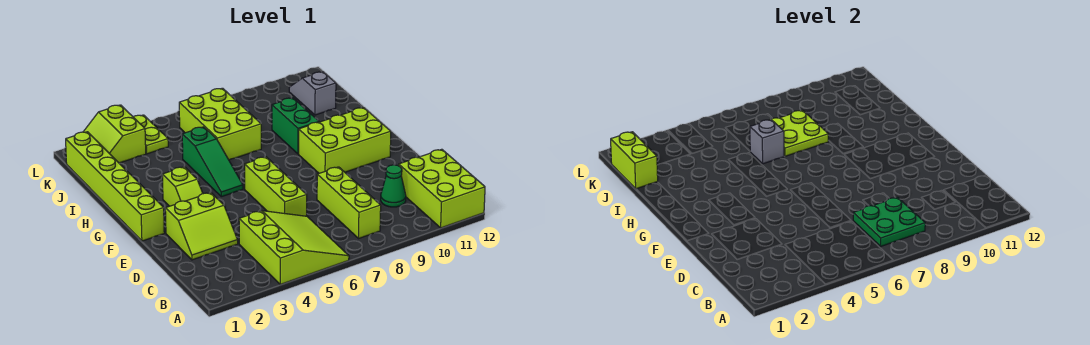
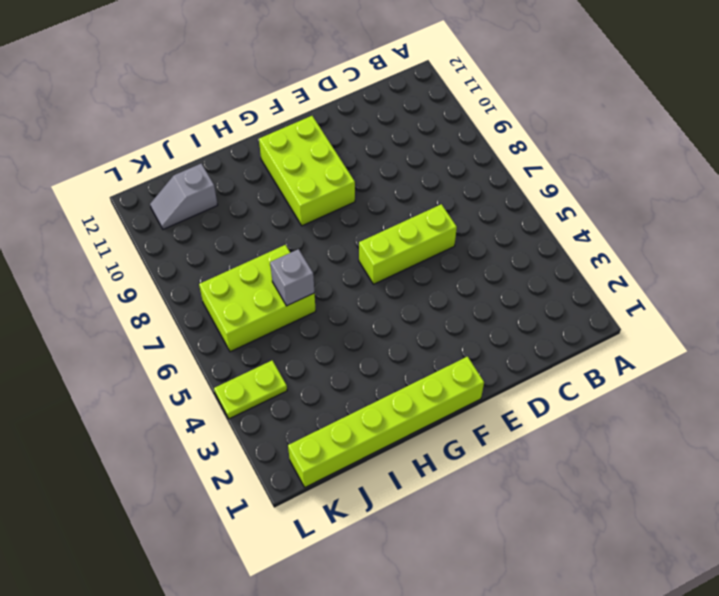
none -> lime 3x3 slope [239,211,349,284]
none -> lime 2x3 brick [399,149,485,228]
none -> lime 1x3 brick [317,167,381,239]

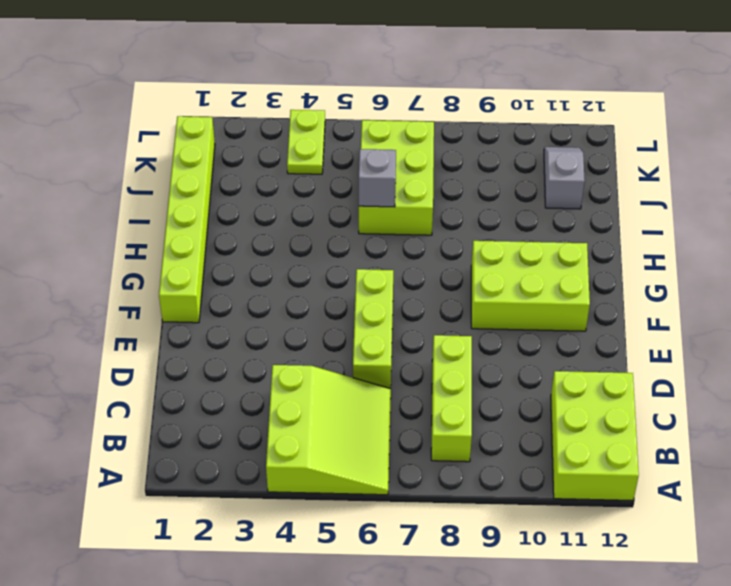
none -> green 1x1 cone [381,165,406,207]
none -> lime 2x2 slope [165,193,238,260]
none -> lime 1x2 slope [162,167,203,206]

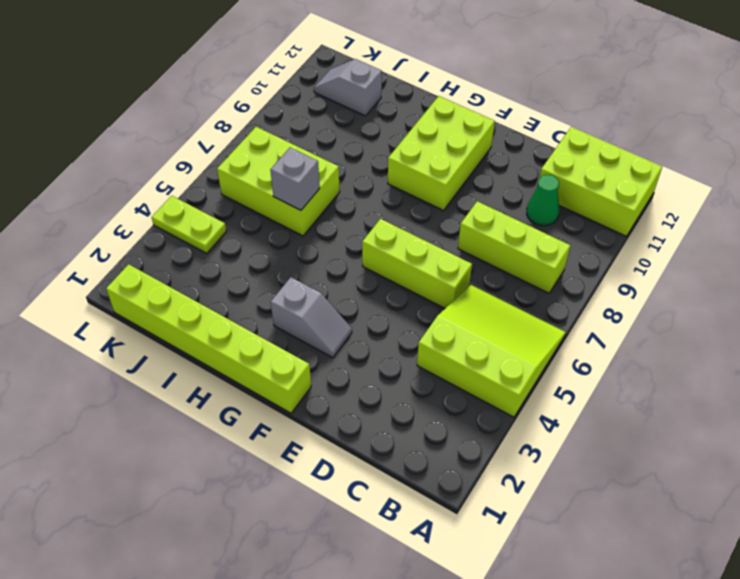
grey 1x2 slope [271,277,352,358] -> lime 1x2 slope [162,167,203,206]
none -> lime 2x2 slope [165,193,238,260]
none -> green 1x3 slope [182,127,243,197]
none -> green 1x2 brick [272,98,319,154]

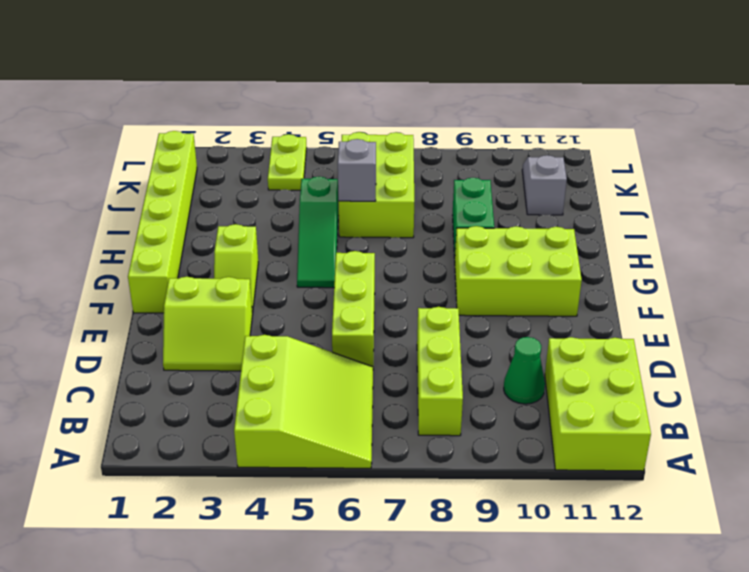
none -> lime 2x2 slope [83,105,146,163]
none -> green 2x2 plate [853,197,925,246]
none -> lime 2x2 plate [770,110,828,156]

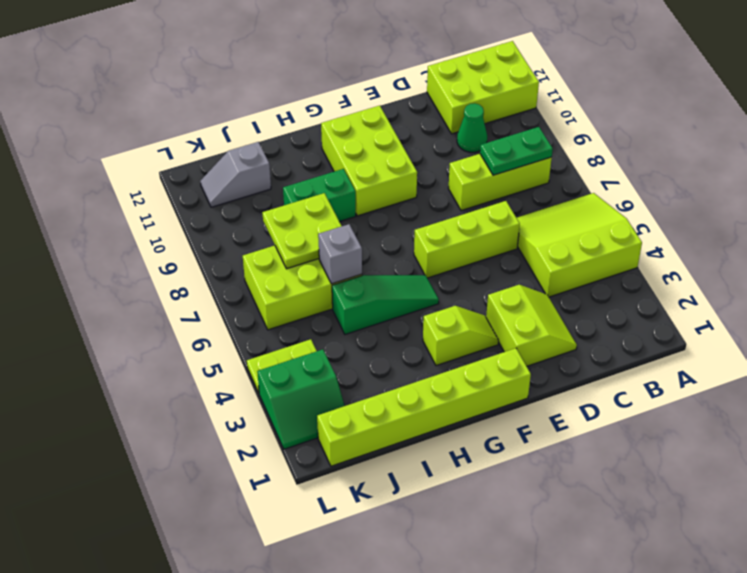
green 1x2 plate [480,127,553,175] -> green 2x2 plate [853,197,925,246]
green 2x2 slope [257,349,345,449] -> lime 2x2 slope [83,105,146,163]
none -> lime 1x2 brick [611,132,658,189]

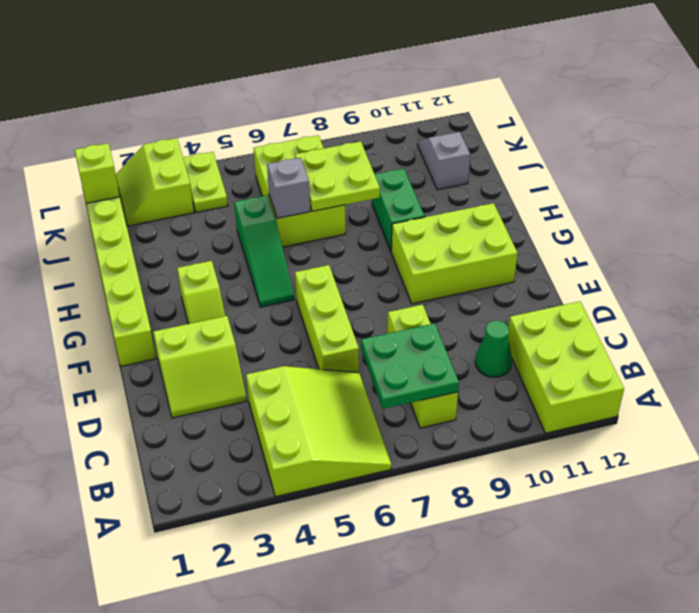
lime 1x1 brick [75,143,120,203] -> lime 1x2 brick [611,132,658,189]

